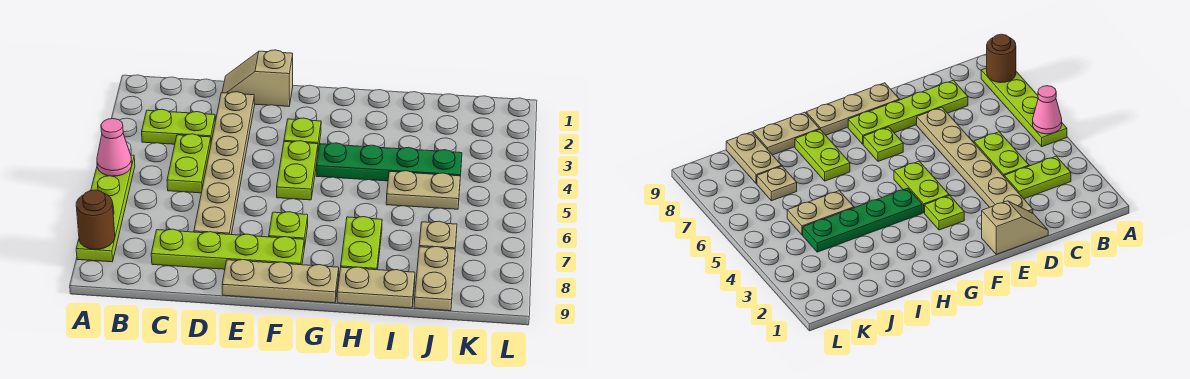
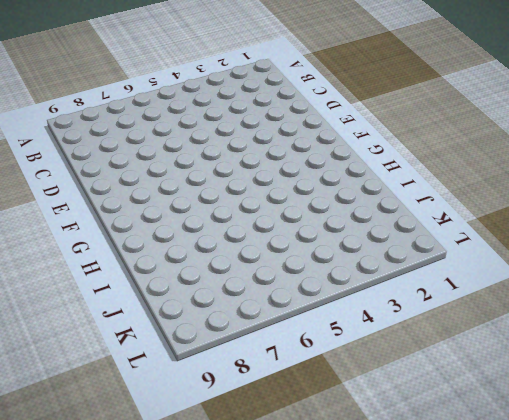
none -> lime 1x4 plate [76,155,135,262]
none -> lime 1x2 plate [142,109,215,144]
none -> lime 1x2 plate [167,134,211,193]

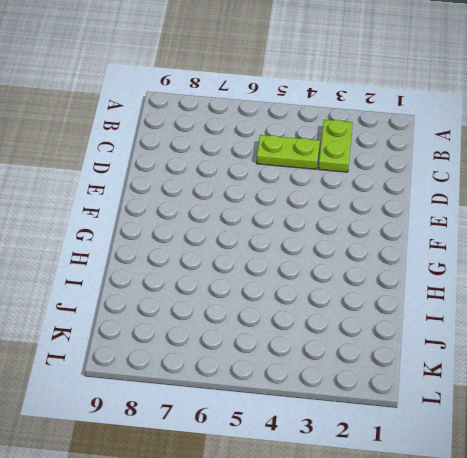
none -> lime 1x4 plate [76,155,135,262]
none -> lime 1x4 plate [151,229,304,269]
none -> tan 1x2 slope [222,50,293,106]

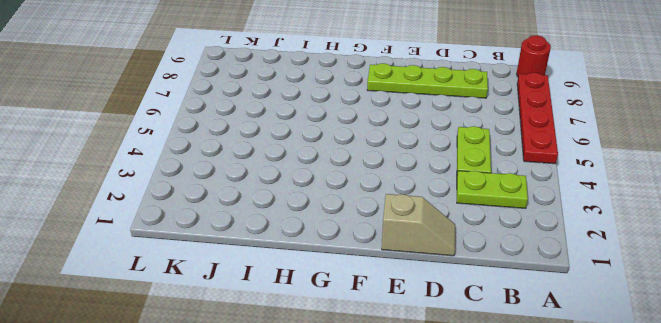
red 1x4 plate [517,73,558,164] -> lime 1x4 plate [76,155,135,262]
red 1x1 round brick [517,35,551,77] -> none
none -> tan 1x6 plate [194,92,255,235]
none -> tan 1x3 plate [222,260,339,303]
none -> lime 1x1 plate [284,118,321,150]

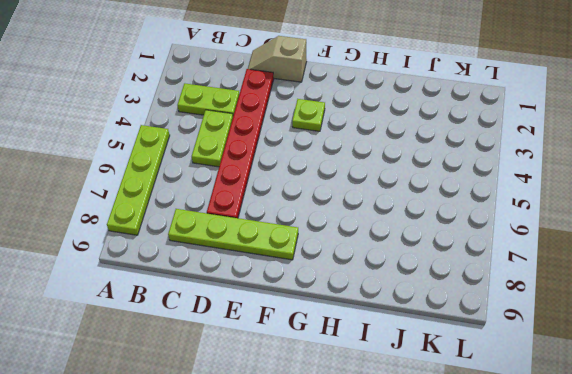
red 1x6 plate [207,69,274,218] -> tan 1x6 plate [194,92,255,235]
none -> tan 1x3 plate [222,260,339,303]
none -> lime 1x2 plate [277,141,318,200]
none -> lime 1x1 plate [269,212,308,248]

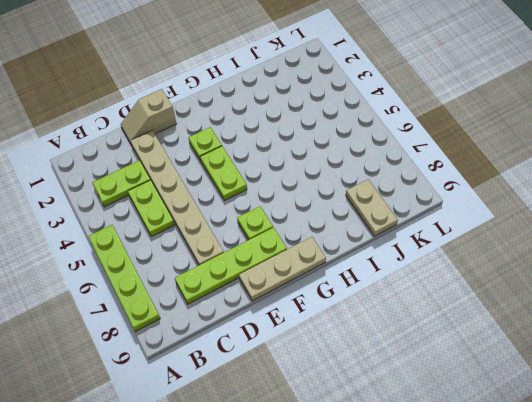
none -> green 1x4 plate [316,143,462,181]
none -> lime 1x2 plate [341,217,382,270]
none -> tan 1x2 plate [337,267,415,308]

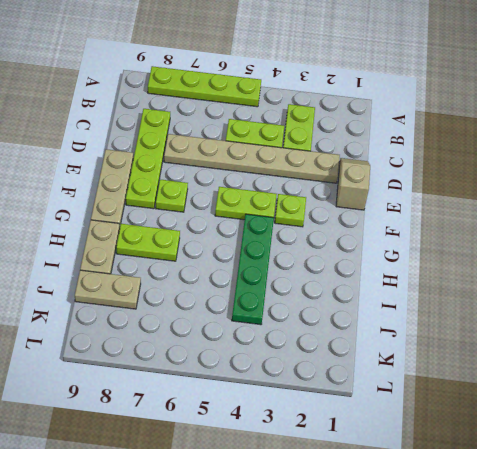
none -> tan 1x2 plate [386,171,460,209]
none -> tan 1x1 plate [419,221,457,249]
none -> pink 1x1 cone [97,119,132,176]

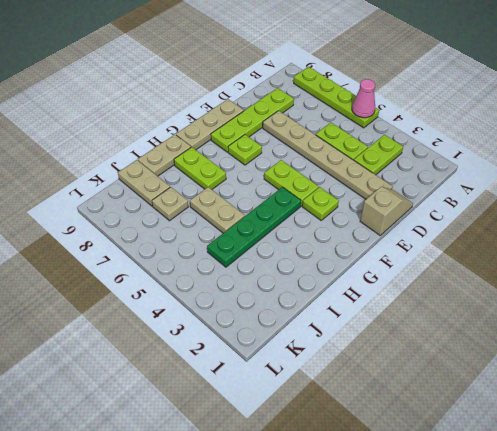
tan 1x2 plate [190,187,245,233] -> tan 1x2 plate turned to [386,171,460,209]
none -> brown 1x1 round brick [76,190,115,249]

